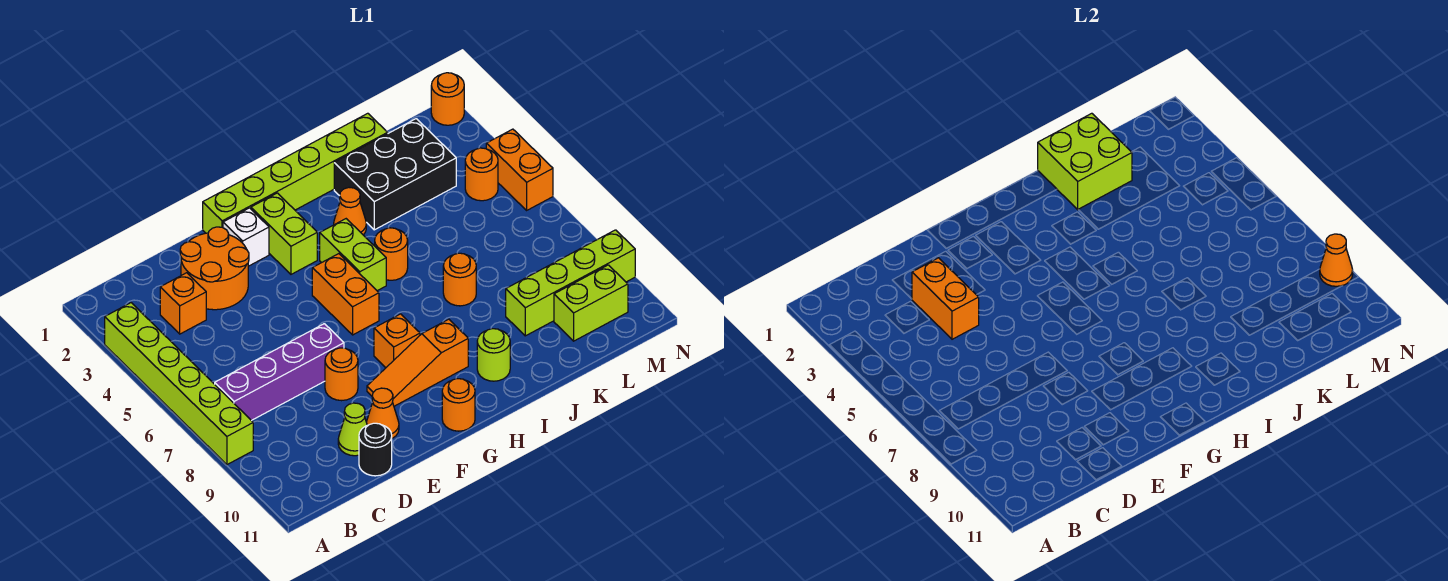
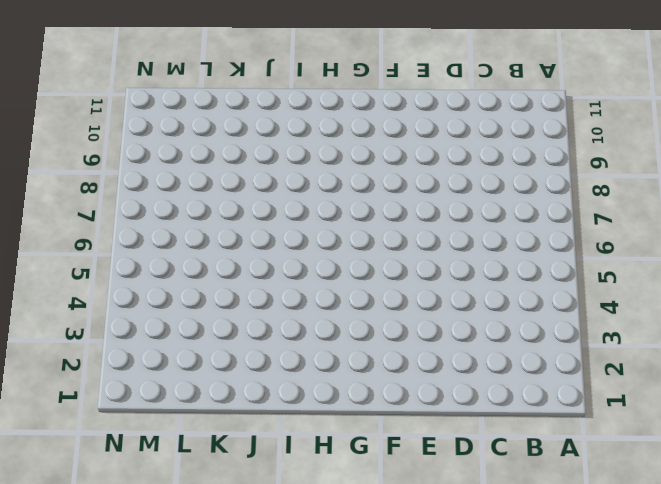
none -> lime 1x6 brick [105,303,253,465]
none -> purple 1x4 brick [215,324,344,421]
none -> orange 1x1 brick [160,273,206,334]

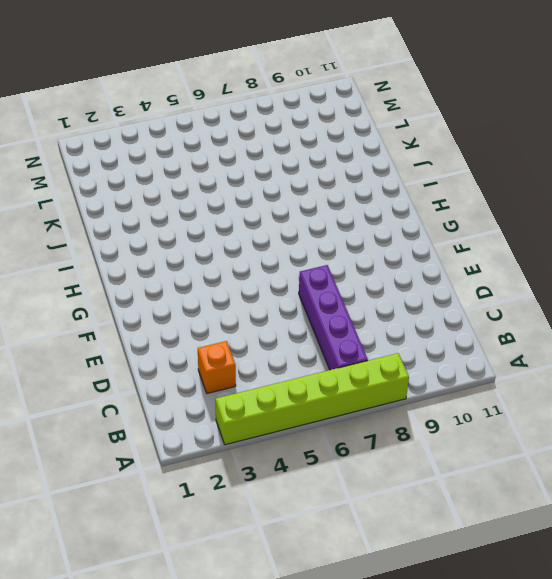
none -> orange 2x2 round brick [180,227,249,310]
none -> lime 1x1 cone [338,403,367,456]
none -> black 1x1 round brick [359,423,392,476]

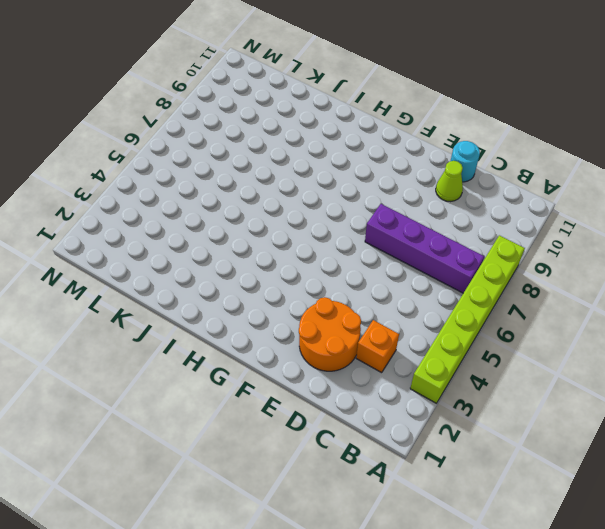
cyan 1x1 round brick [451,141,480,182] -> black 1x1 round brick [359,423,392,476]
none -> orange 1x1 round brick [325,348,358,401]
none -> orange 1x1 cone [366,388,399,438]
none -> lime 1x6 brick [203,113,388,233]

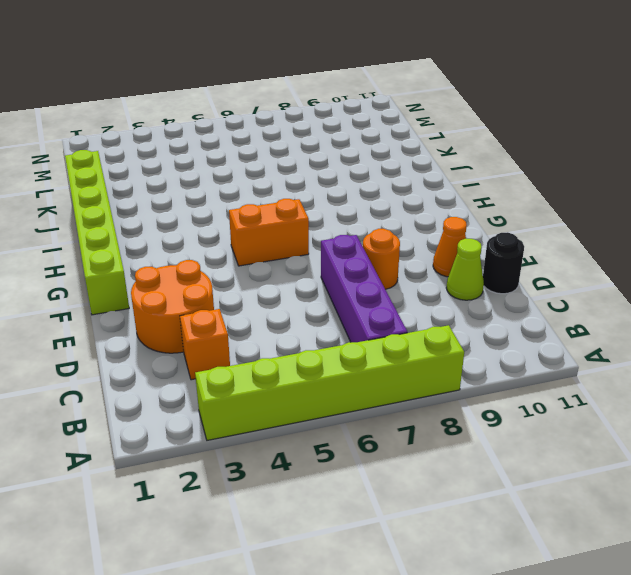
none -> white 1x1 brick [223,208,269,266]
none -> orange 1x3 slope [367,319,468,406]
none -> lime 1x2 brick [251,193,317,274]

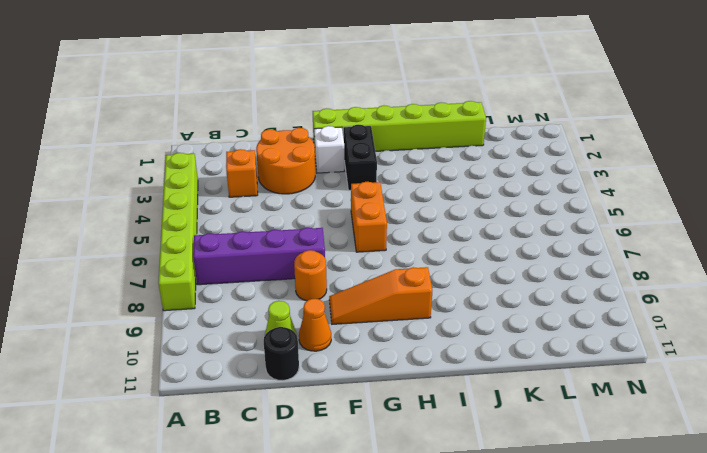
black 1x2 brick [343,125,377,190] -> lime 1x2 brick [251,193,317,274]
none -> orange 1x1 brick [374,314,420,368]
none -> orange 1x1 round brick [442,379,475,431]
none -> lime 1x2 brick [320,219,386,291]

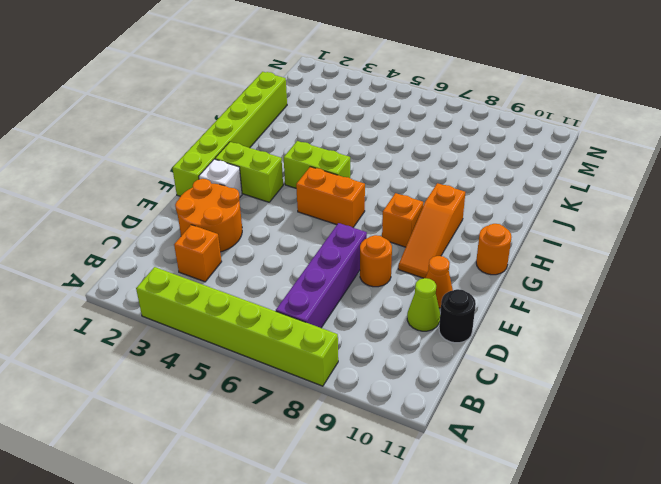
none -> orange 1x1 cone [334,188,366,235]
none -> orange 1x1 round brick [375,228,408,280]
none -> lime 1x1 round brick [477,329,510,381]

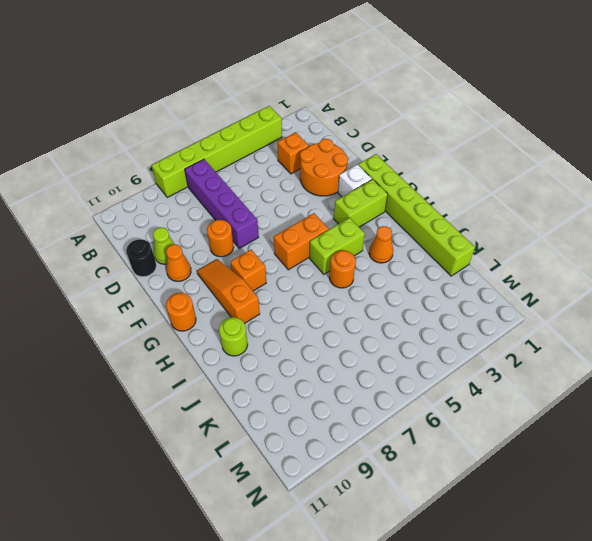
none -> black 2x3 brick [334,119,456,230]
none -> orange 1x1 round brick [443,253,476,306]
none -> lime 1x4 brick [506,230,635,336]

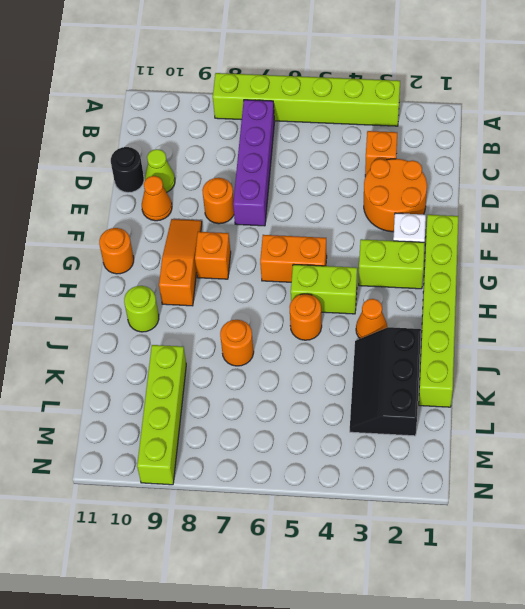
black 2x3 slope [350,327,421,436] -> black 2x3 brick [334,119,456,230]
none -> lime 1x2 brick [554,265,628,341]
none -> orange 1x1 round brick [465,148,498,201]
none -> orange 1x1 round brick [431,73,464,125]

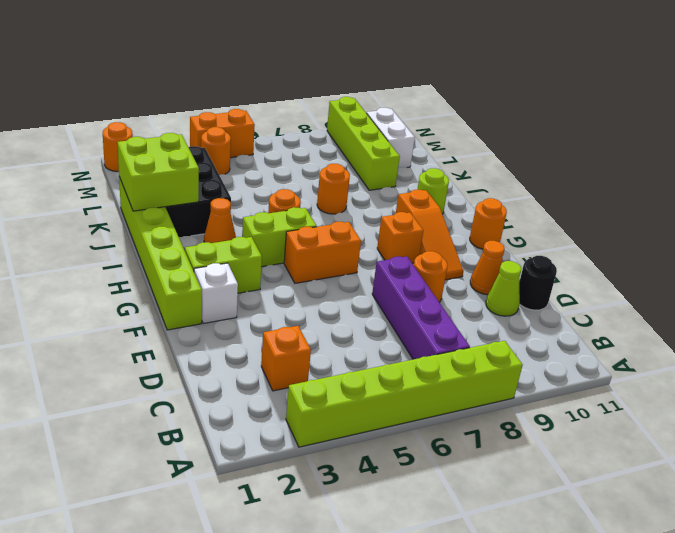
white 1x2 brick [367,108,415,168] -> lime 1x2 brick [554,265,628,341]
none -> orange 2x2 round brick [180,227,249,310]
none -> orange 1x2 brick [912,258,979,339]
none -> orange 1x1 cone [1320,234,1353,286]

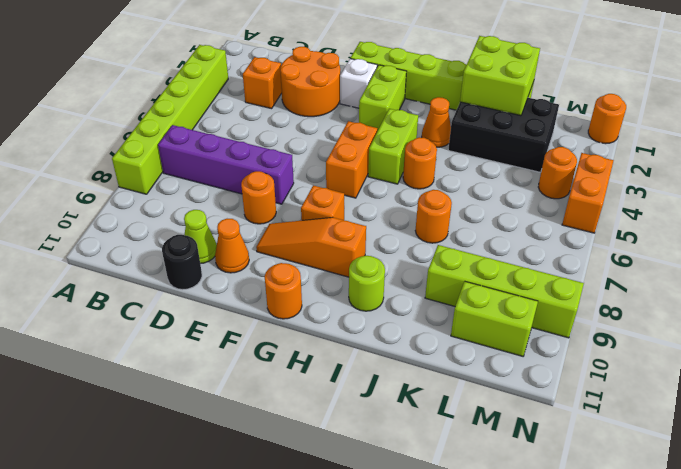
none -> orange 1x2 brick [912,258,979,339]
none -> orange 1x1 cone [1320,234,1353,286]

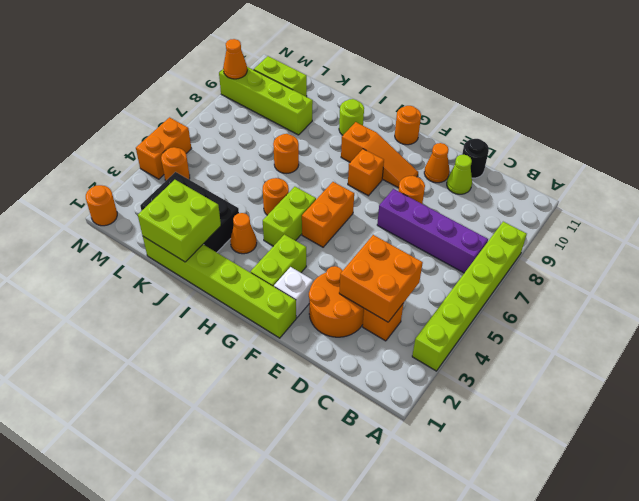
orange 2x2 brick [339,235,423,322] -> orange 1x2 brick [912,258,979,339]

